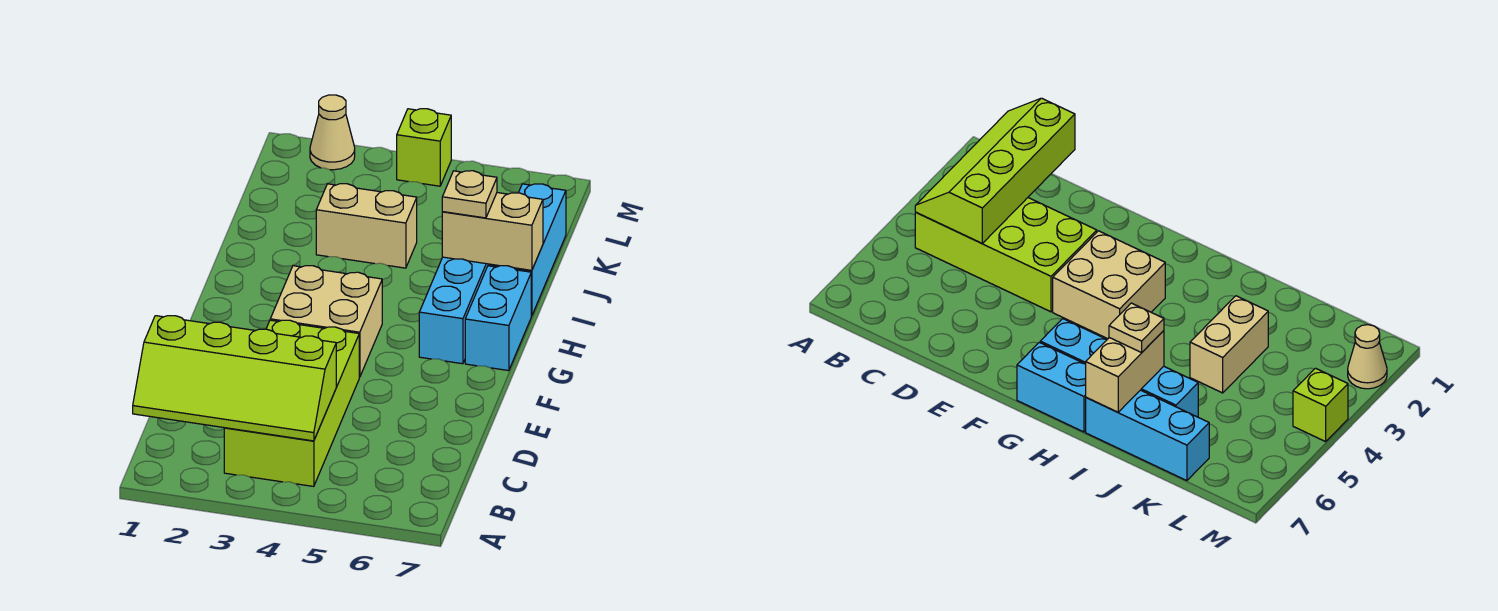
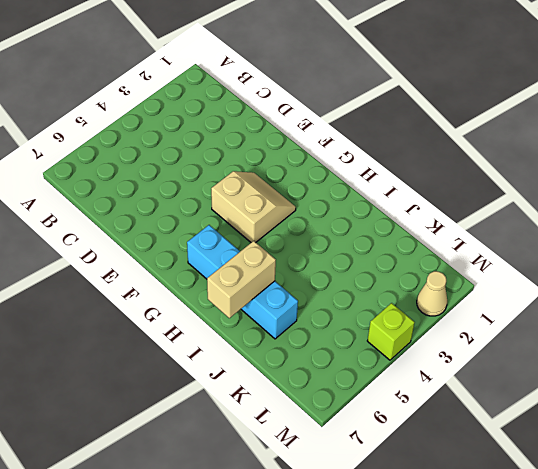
tan 2x2 slope [211,171,296,243] -> tan 2x2 brick [270,266,382,377]
none -> lime 2x4 brick [224,320,359,486]
none -> cyan 1x2 brick [465,266,531,371]

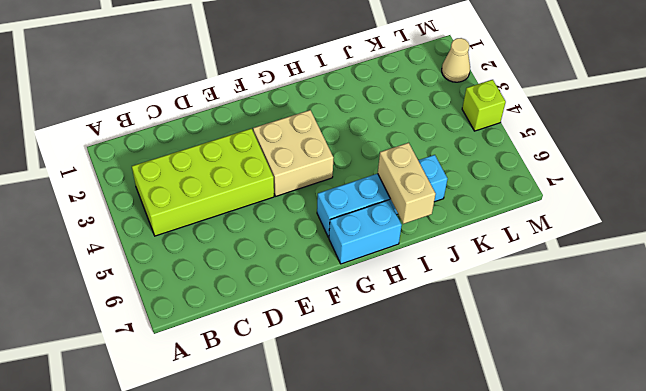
none -> cyan 1x3 brick [488,184,566,316]
none -> tan 1x2 brick [316,184,417,268]

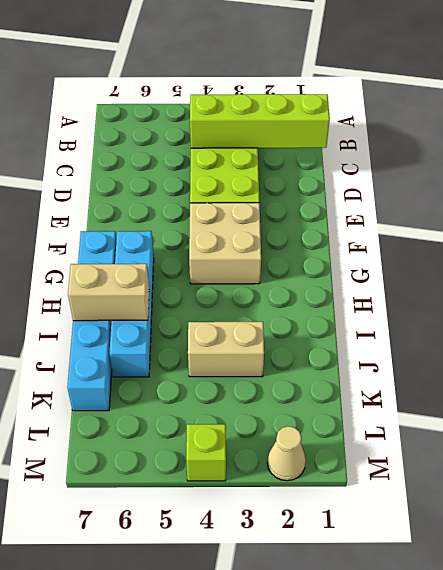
none -> tan 1x1 plate [442,171,497,218]

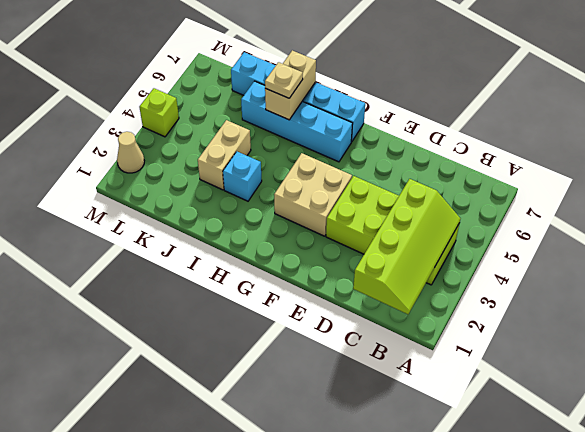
cyan 1x1 brick [223,152,262,201] -> none

